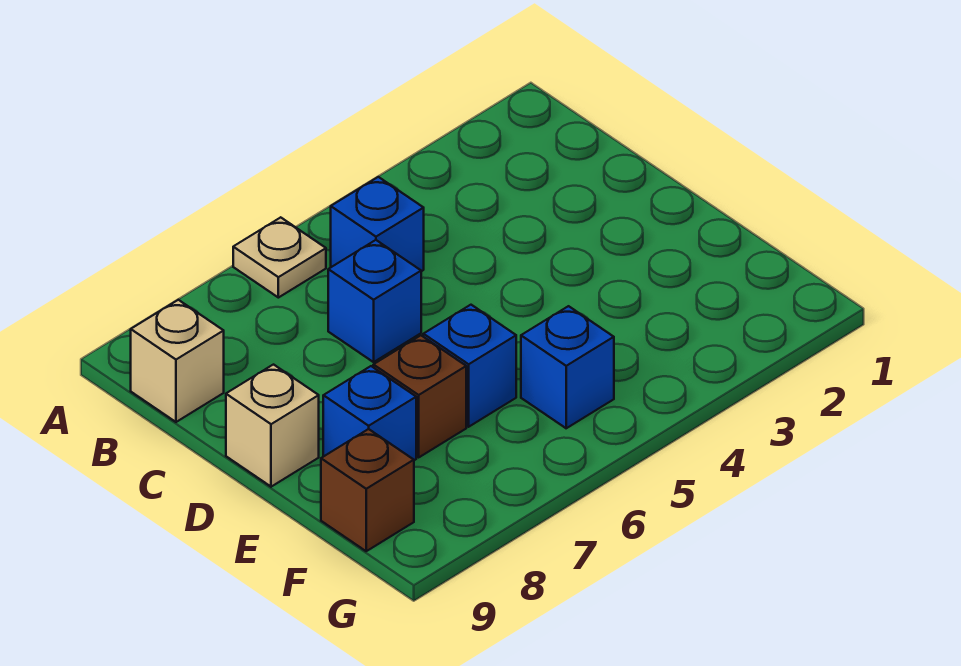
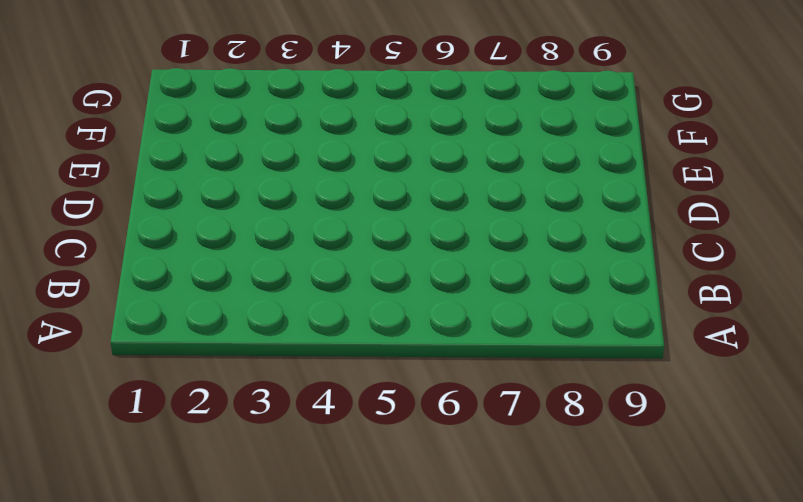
none -> tan 1x1 plate [233,217,326,298]
none -> blue 1x1 brick [331,177,424,271]

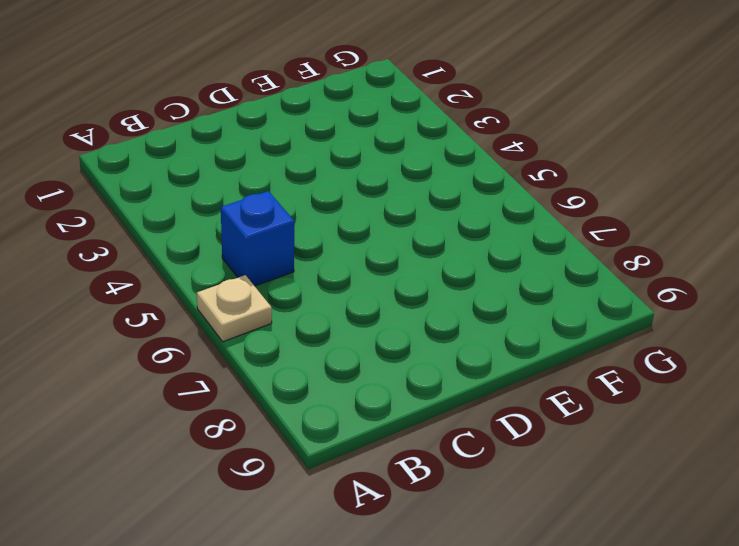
none -> tan 1x1 brick [131,300,224,422]
none -> blue 1x1 brick [328,240,421,362]

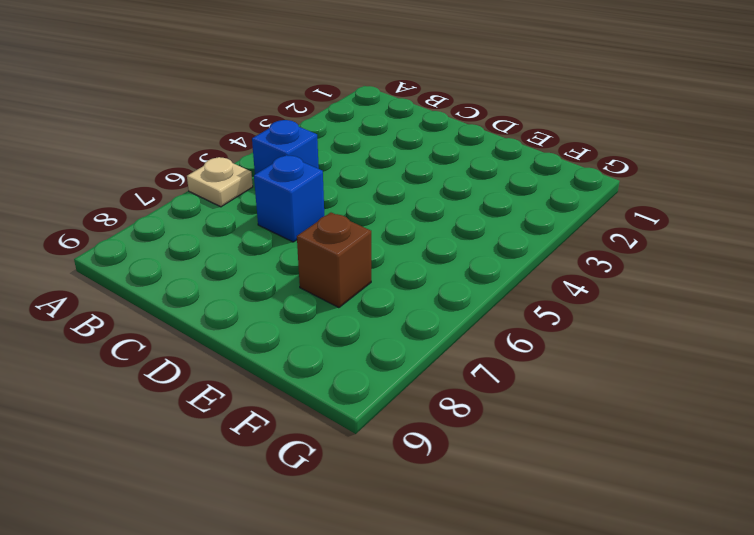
none -> tan 1x1 brick [131,300,224,422]
none -> tan 1x1 brick [226,365,319,487]

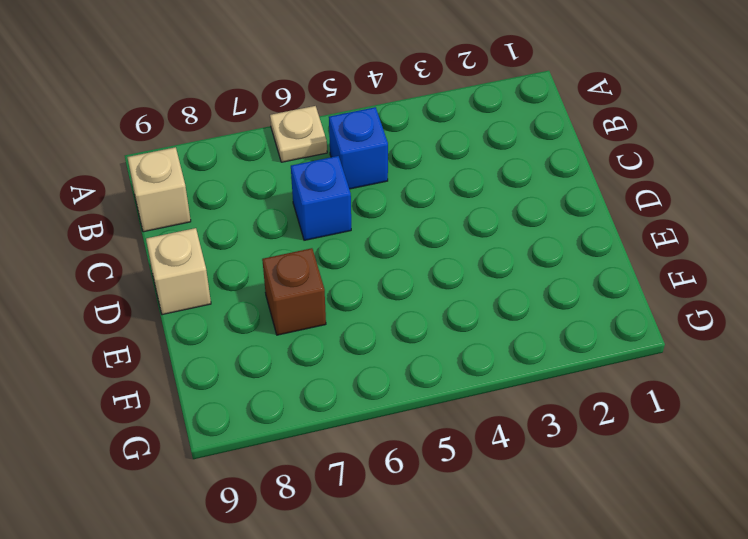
none -> blue 1x1 brick [423,305,516,427]
none -> blue 1x1 brick [323,366,416,460]

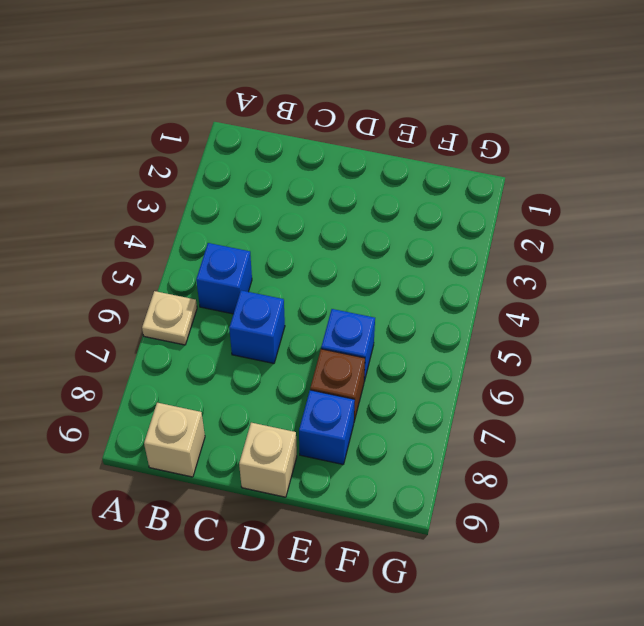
none -> blue 1x1 brick [521,306,614,428]
none -> brown 1x1 brick [321,429,414,551]

